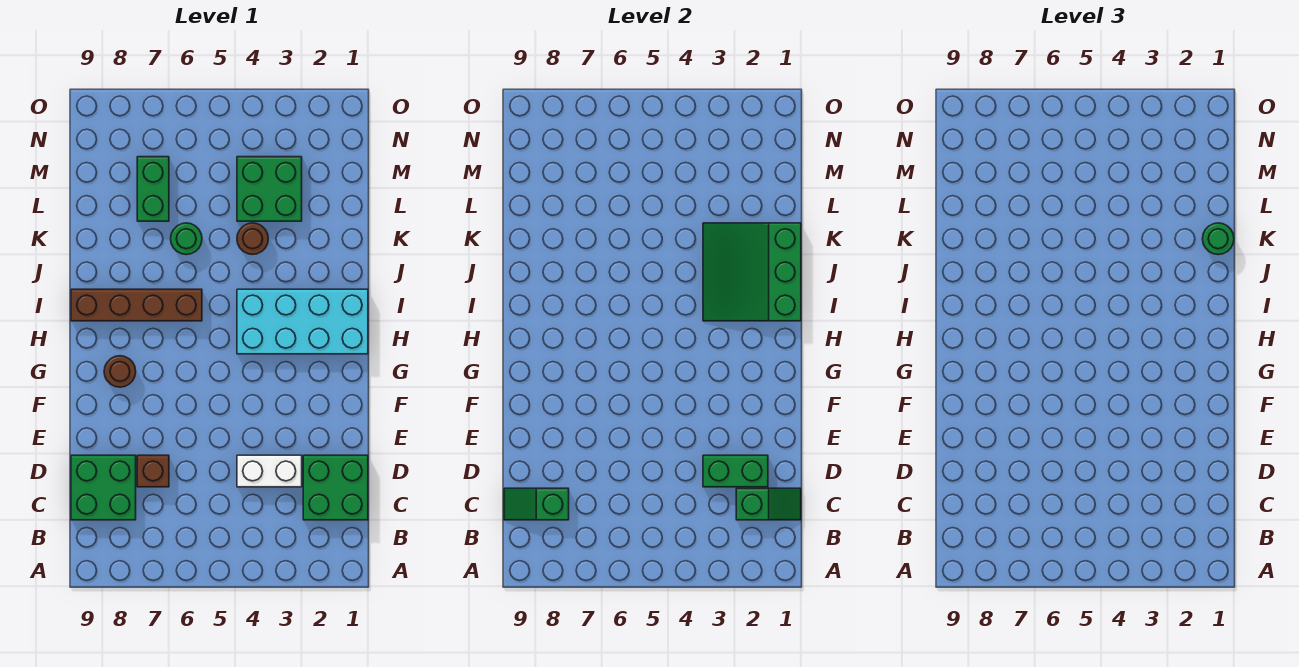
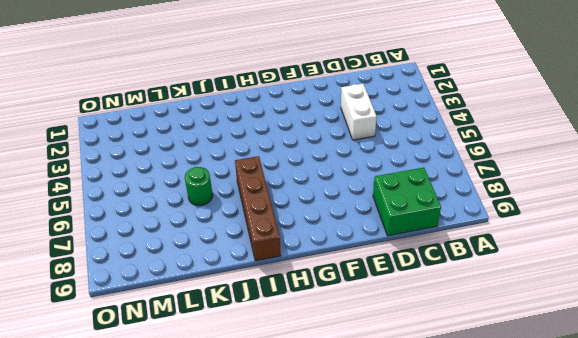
none -> green 2x2 brick [303,455,368,520]
none -> brown 1x1 brick [137,455,169,487]
none -> brown 1x1 round brick [104,356,136,387]

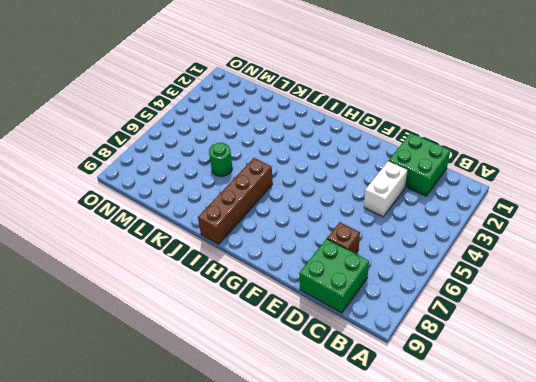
none -> brown 1x1 round brick [104,356,136,387]
none -> cyan 2x4 brick [237,289,368,354]
none -> brown 1x1 round brick [237,223,268,255]

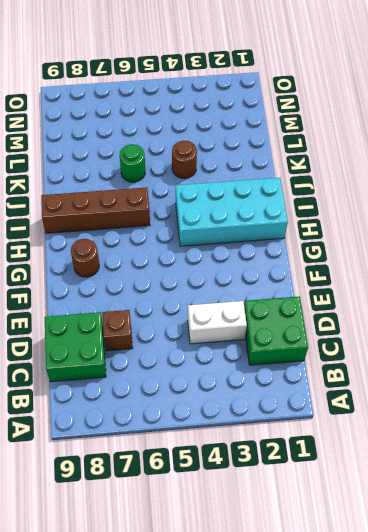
none -> green 2x2 brick [237,157,302,221]
none -> green 1x2 brick [137,157,169,221]
none -> green 1x2 slope [736,488,801,520]

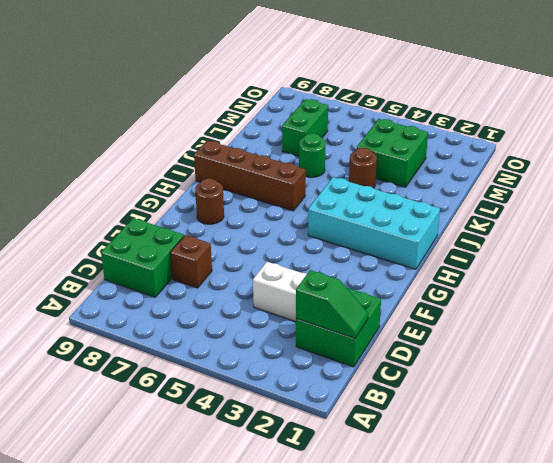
none -> green 1x2 slope [504,488,569,520]
none -> green 1x2 brick [703,455,768,487]
none -> green 3x3 slope [703,223,801,321]

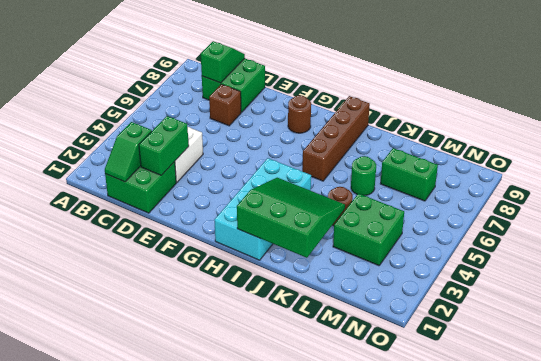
none -> green 1x1 round brick [1202,223,1234,255]

